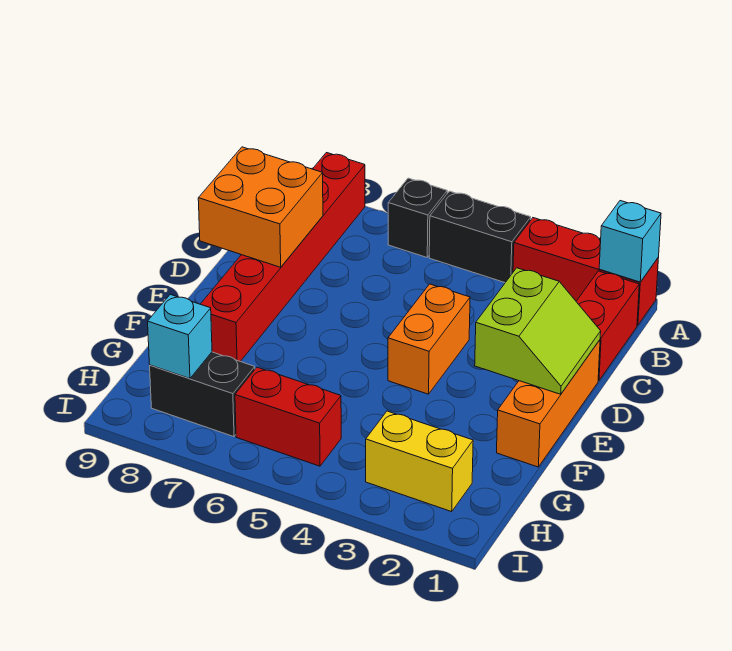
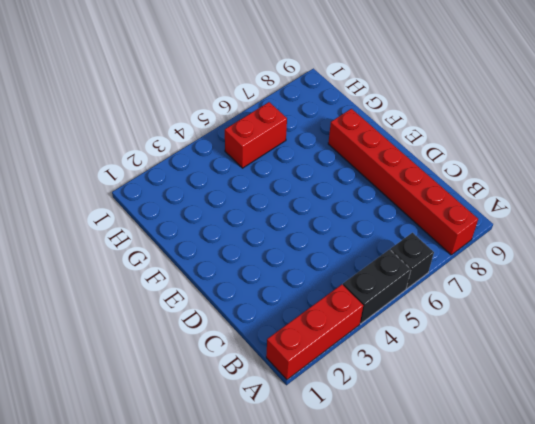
none -> red 1x2 brick [576,271,639,381]
none -> orange 1x3 brick [497,340,600,467]
none -> orange 1x2 brick [388,284,470,394]

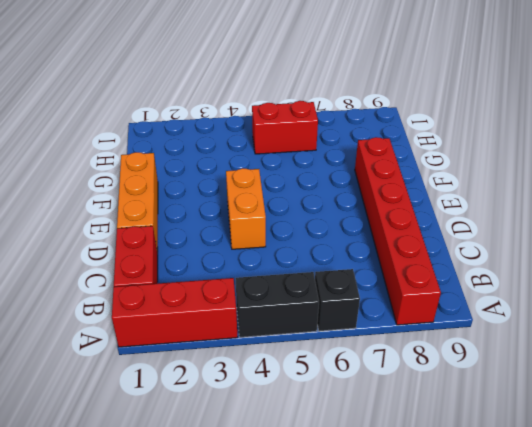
none -> yellow 1x2 brick [366,411,473,512]
none -> black 1x2 brick [150,352,255,437]
none -> cyan 1x1 brick [599,201,661,282]

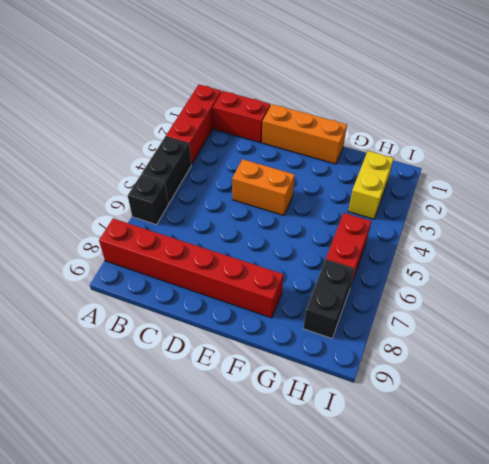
none -> cyan 1x1 brick [599,201,661,282]
none -> orange 2x2 brick [198,147,323,267]
none -> lime 2x2 slope [475,268,601,394]

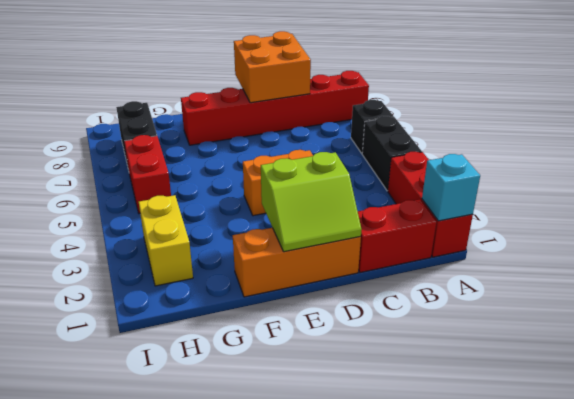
none -> cyan 1x1 brick [148,294,212,379]

